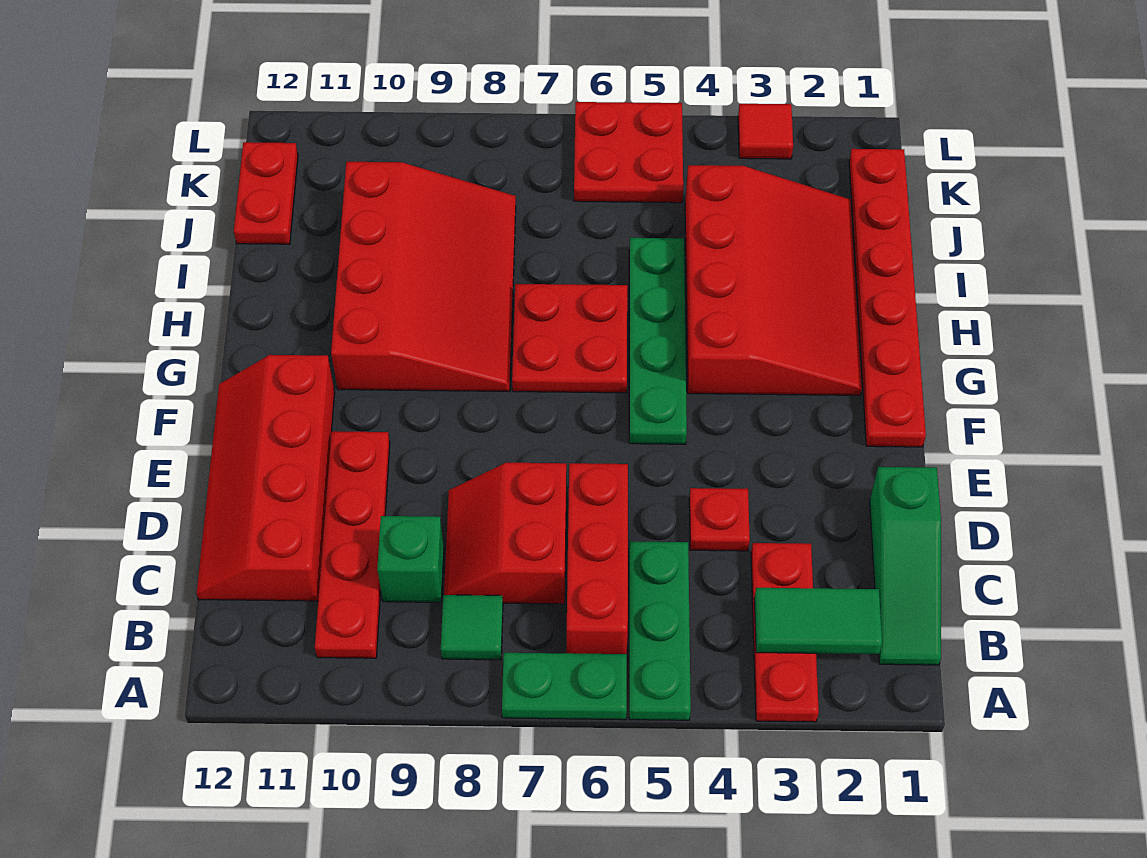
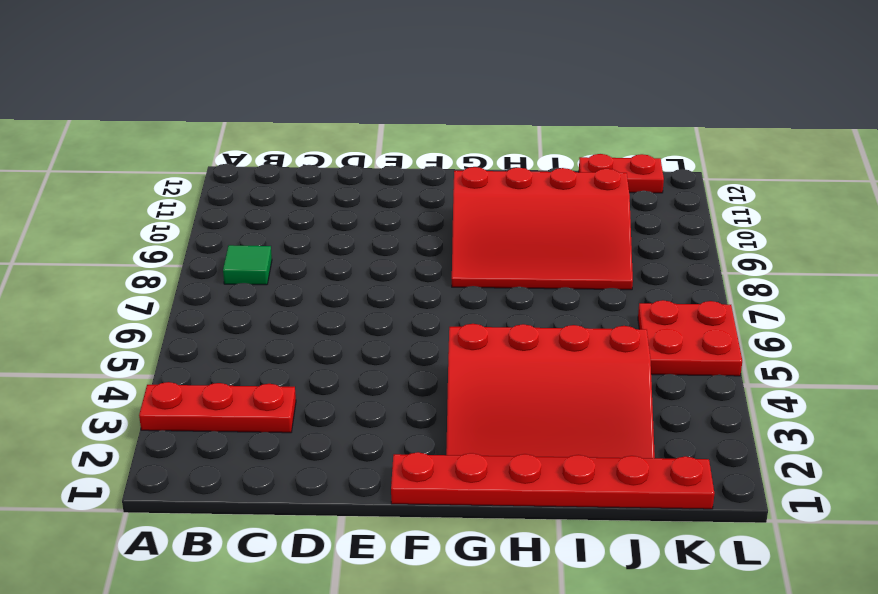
none -> green 1x3 plate [629,541,691,720]
none -> green 1x2 plate [502,653,627,720]
none -> green 1x3 slope [870,467,941,665]

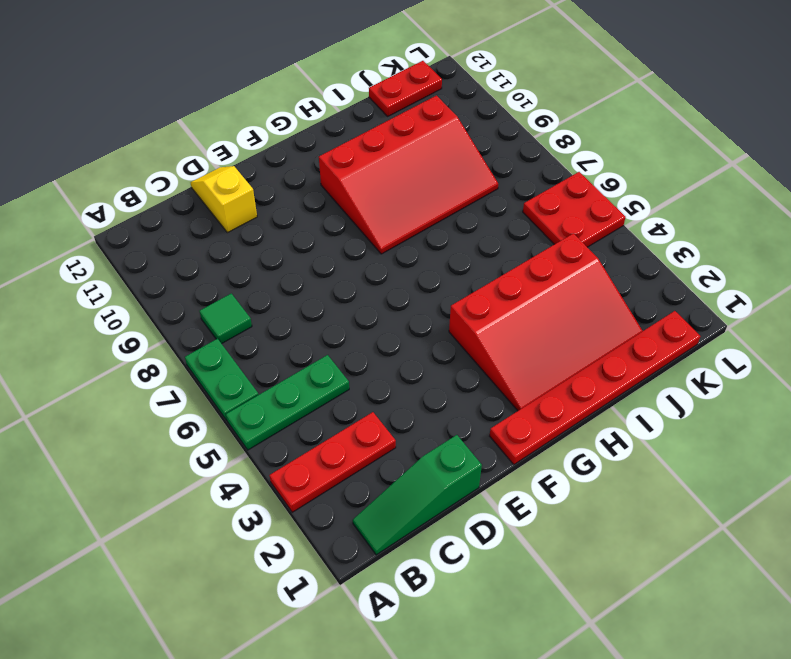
yellow 1x2 slope [191,166,257,233] -> red 2x4 slope [196,355,335,601]
none -> red 1x3 brick [567,463,628,654]
none -> red 1x4 plate [315,431,390,658]
none -> red 2x2 slope [444,463,566,604]

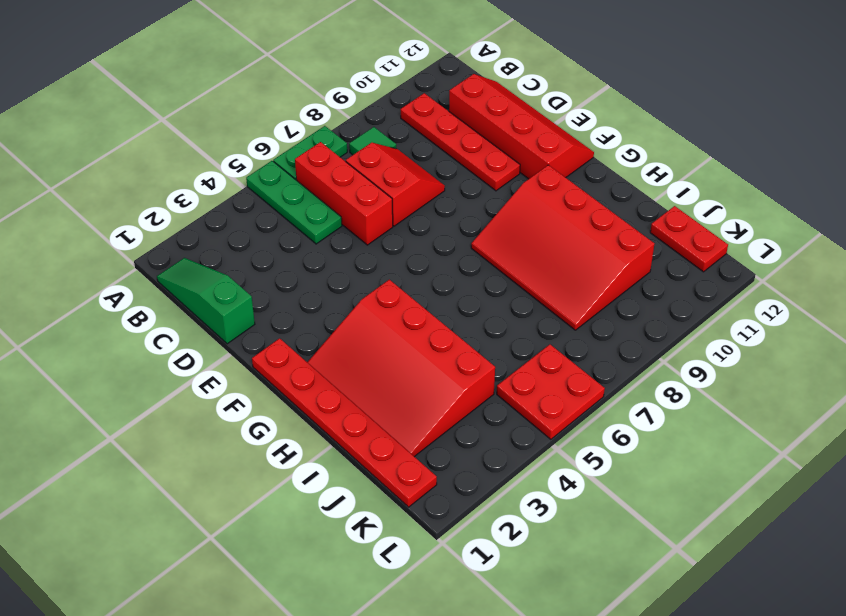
none -> red 1x3 plate [751,543,819,722]
none -> green 1x1 brick [377,516,444,602]
none -> red 1x1 plate [689,488,750,551]

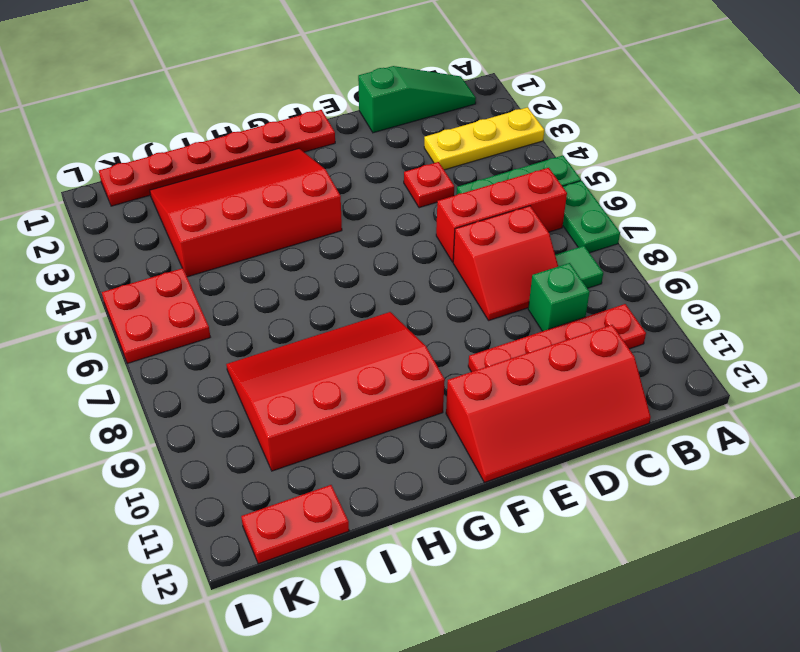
yellow 1x3 plate [424,107,544,170] -> red 1x3 plate [751,543,819,722]
none -> green 1x4 plate [629,238,687,444]
none -> red 2x2 plate [512,284,627,393]
none -> red 1x1 tile [738,104,793,159]

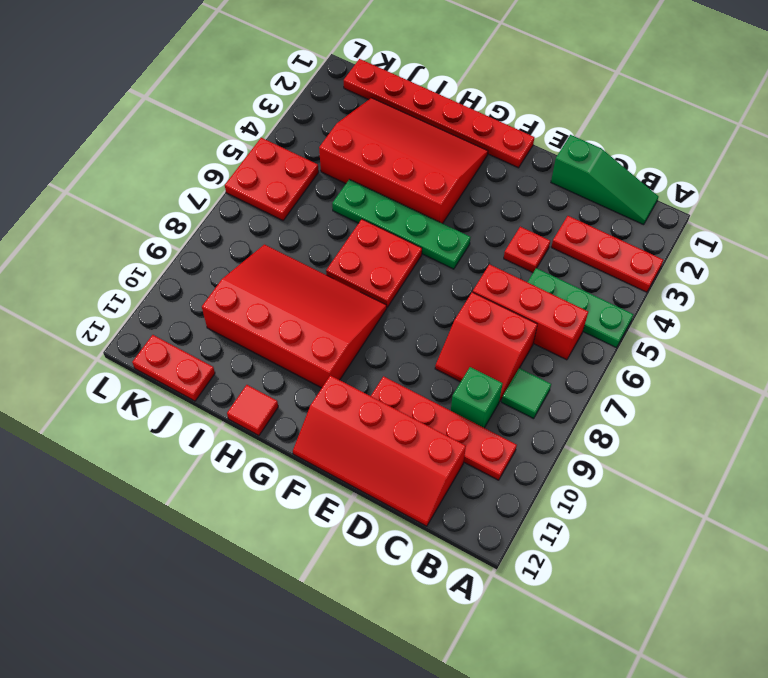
red 1x1 tile [227,385,278,436] -> red 1x1 tile moved to [738,104,793,159]
none -> green 1x2 plate [502,653,627,720]
none -> green 1x2 tile [754,588,882,654]

